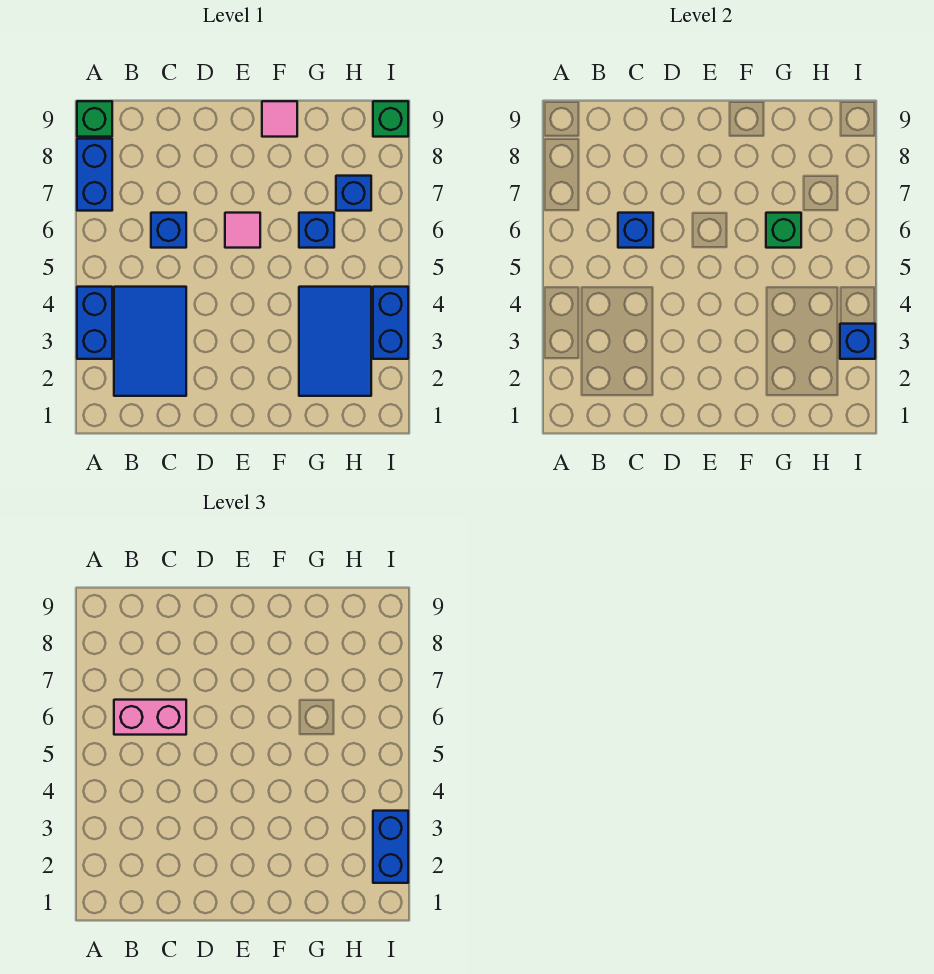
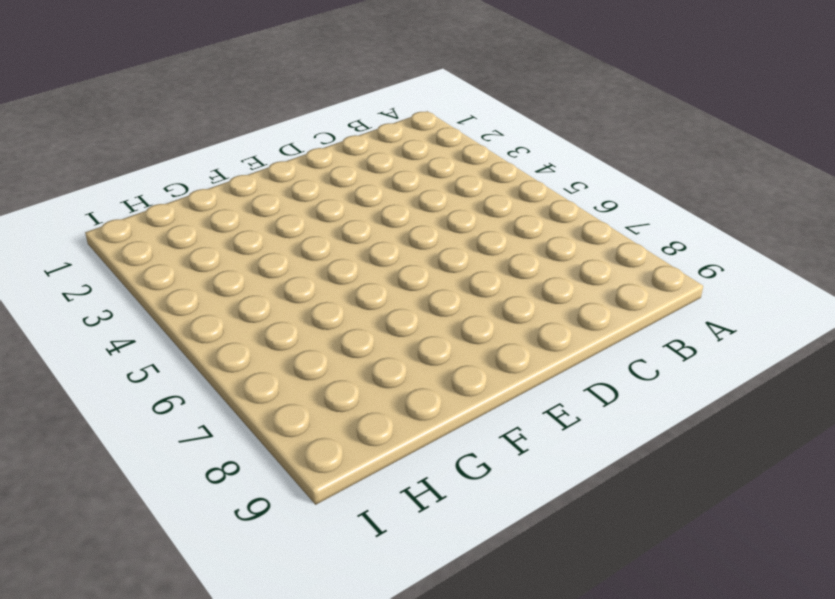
none -> blue 1x2 brick [77,287,112,359]
none -> blue 1x2 brick [77,139,112,211]
none -> green 1x1 brick [77,101,112,137]

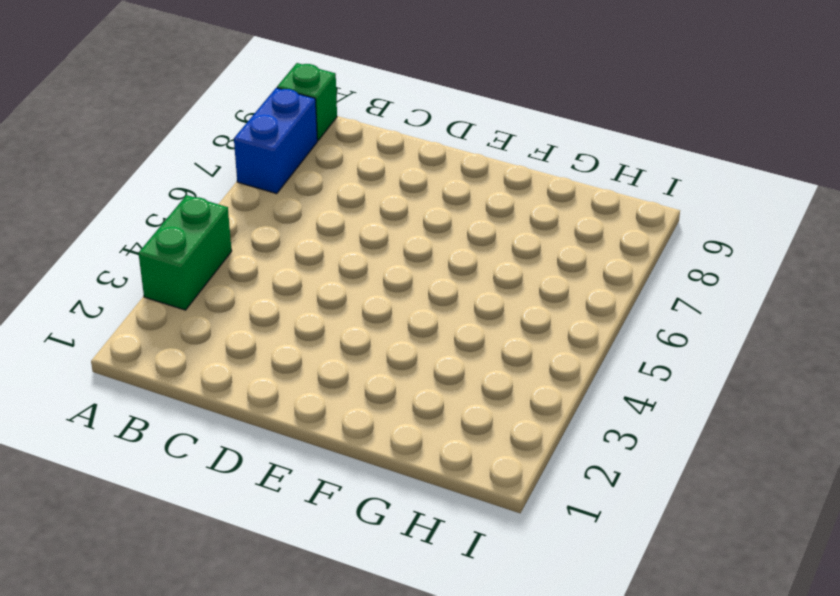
green 1x2 brick [139,195,232,310] -> blue 1x2 brick [77,287,112,359]
none -> blue 2x3 tile [114,287,186,396]
none -> blue 1x1 brick [151,213,186,248]
none -> pink 1x1 tile [225,213,260,248]

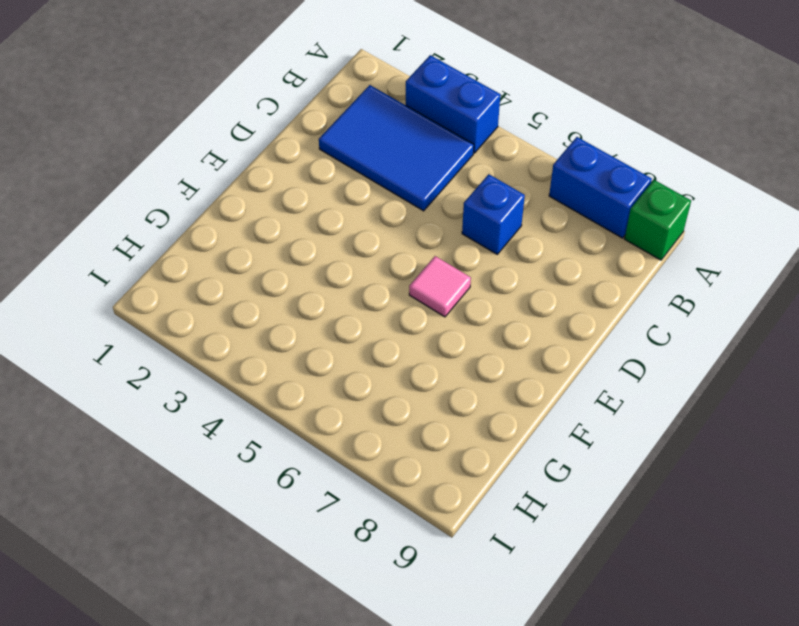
none -> pink 1x1 tile [262,101,297,137]
none -> blue 2x3 tile [299,287,371,396]
none -> blue 1x1 brick [299,213,334,248]

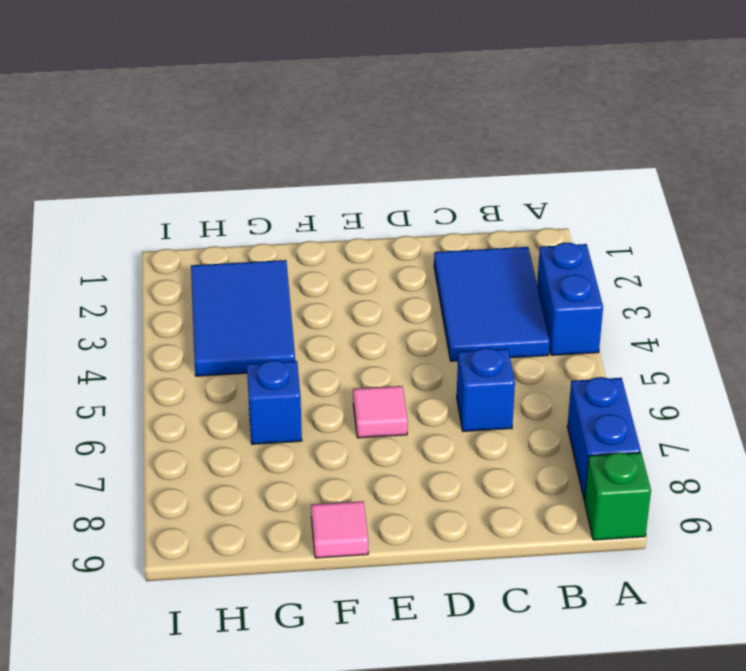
none -> blue 1x1 brick [336,176,371,211]
none -> blue 1x2 brick [373,287,408,359]
none -> green 1x1 brick [373,101,408,137]

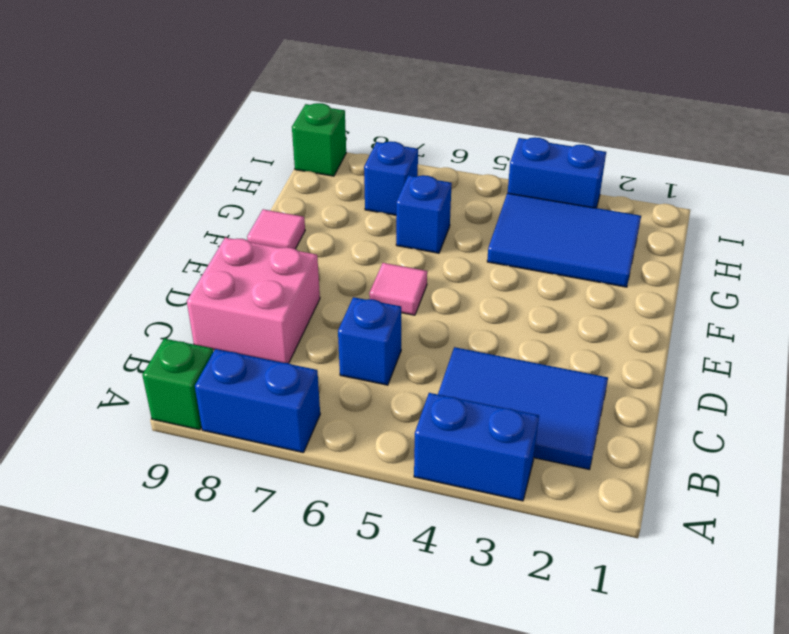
pink 2x2 brick [187,238,320,363] -> none
none -> blue 1x1 brick [618,213,653,248]
none -> green 1x1 brick [766,213,801,248]
none -> blue 1x1 brick [840,324,875,359]

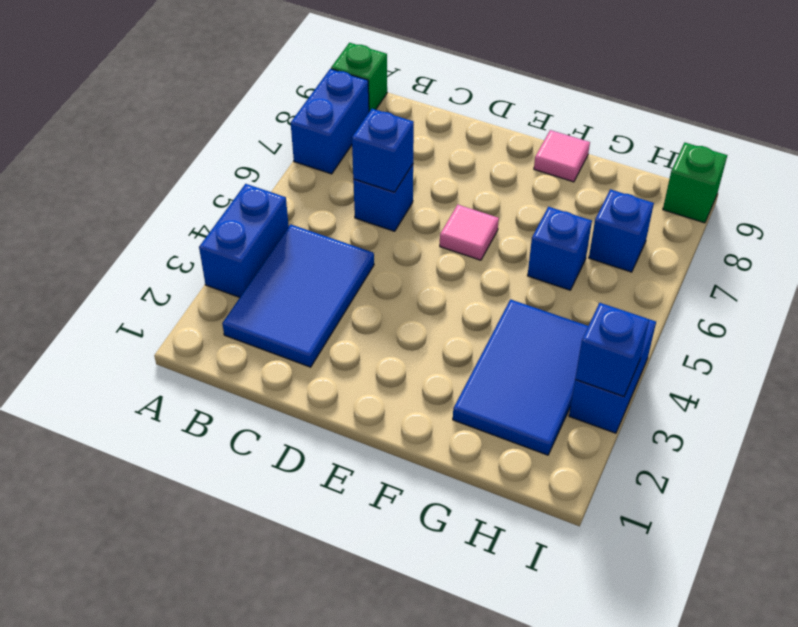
none -> green 1x1 brick [766,213,801,248]
none -> pink 1x2 brick [114,700,186,735]
none -> blue 1x2 brick [373,811,408,883]

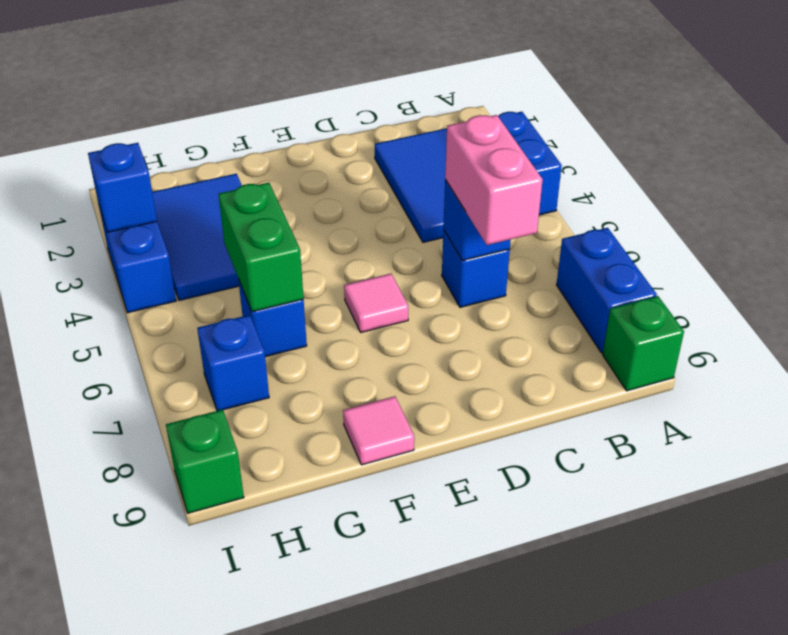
pink 1x2 brick [445,115,543,245] -> pink 1x2 brick turned to [114,700,186,735]
green 1x2 brick [218,183,304,312] -> green 1x1 brick [766,213,801,248]
none -> blue 1x2 brick [373,811,408,883]

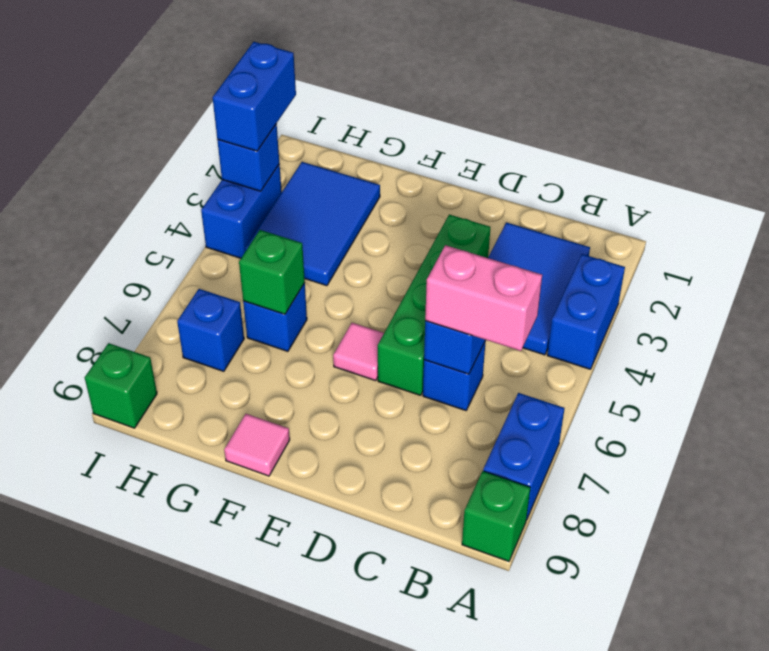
green 1x4 brick [378,215,490,395] -> none

